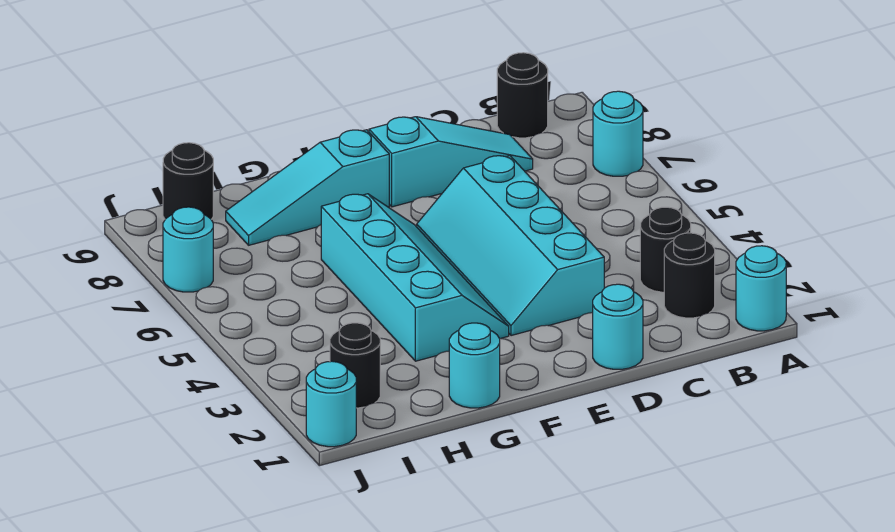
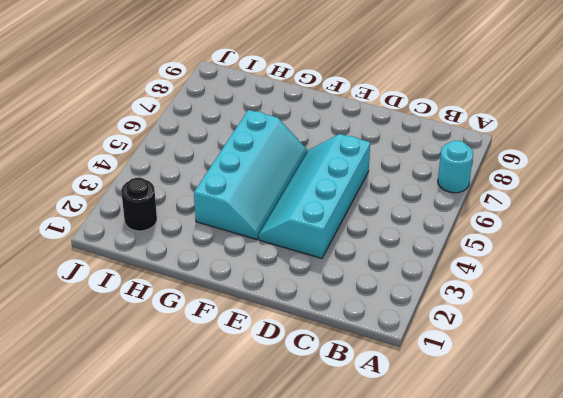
none -> cyan 1x1 round brick [736,246,786,331]
none -> black 1x1 round brick [664,233,715,318]
none -> black 1x1 round brick [640,207,691,292]

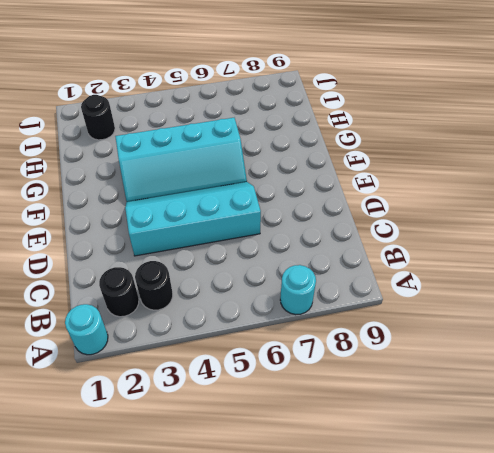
none -> black 1x1 round brick [497,53,548,138]
none -> cyan 1x3 slope [369,117,533,207]
none -> cyan 1x1 round brick [593,284,643,369]

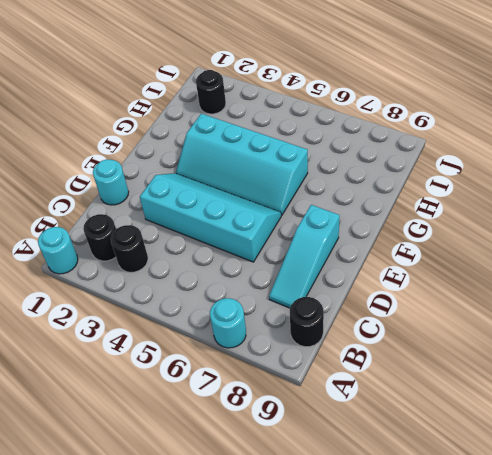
none -> cyan 1x3 slope [226,130,389,245]
none -> cyan 1x1 round brick [449,323,500,408]
none -> black 1x1 round brick [163,143,213,219]

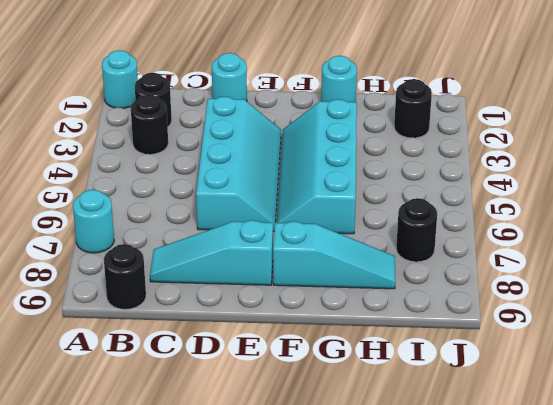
black 1x1 round brick [396,198,437,262] -> black 1x1 round brick moved to [163,143,213,219]
none -> cyan 1x1 round brick [306,361,356,447]
none -> cyan 1x1 round brick [163,207,213,292]

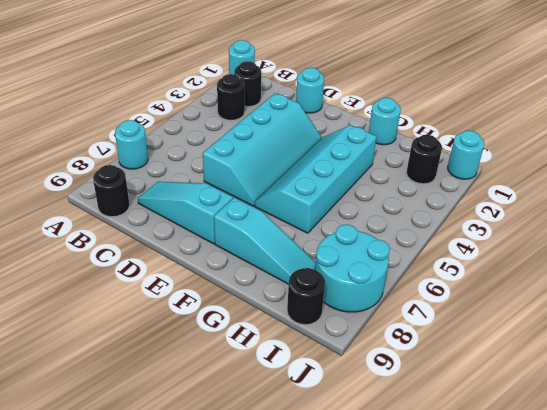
cyan 2x2 round brick [315,224,390,312] -> cyan 1x1 round brick [163,207,213,292]

